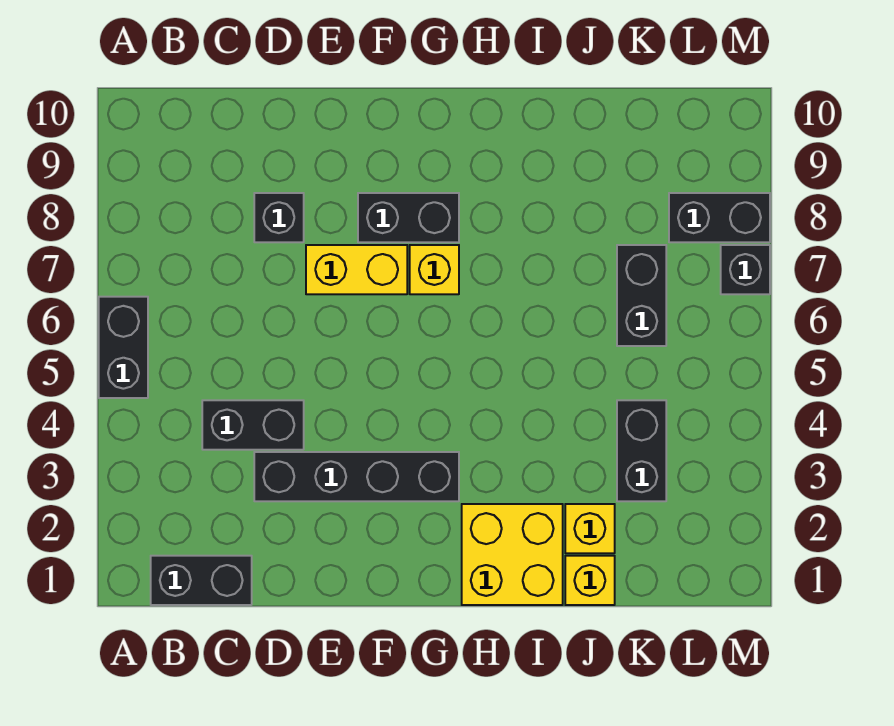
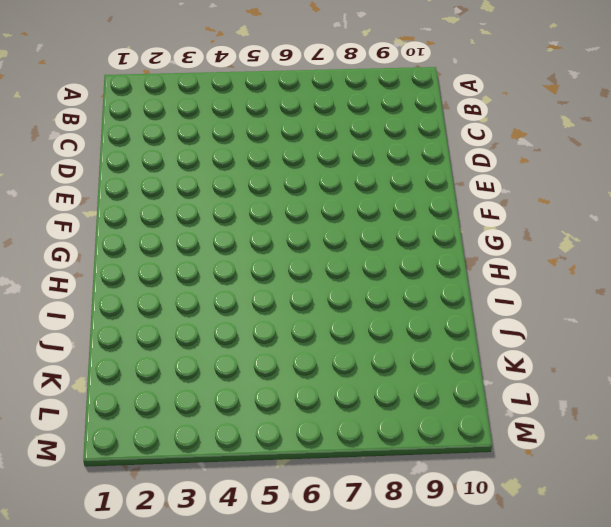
none -> black 1x2 brick [99,297,148,398]
none -> black 1x2 brick [151,556,252,605]
none -> black 1x2 brick [202,400,304,450]

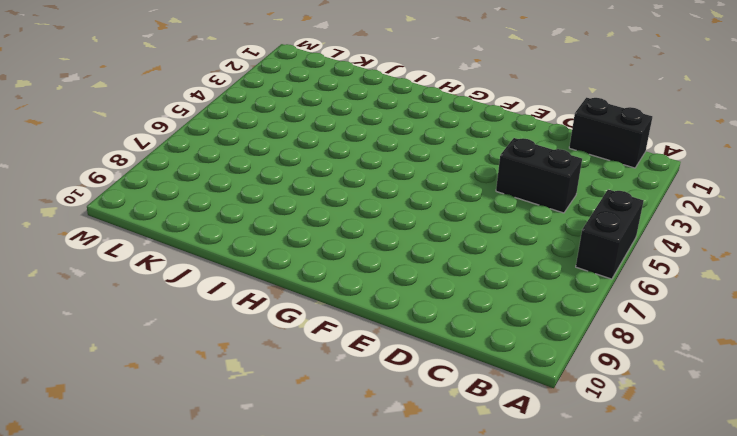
none -> black 1x4 brick [254,452,459,501]
none -> black 1x1 brick [254,193,304,242]
none -> yellow 1x2 brick [306,245,407,294]

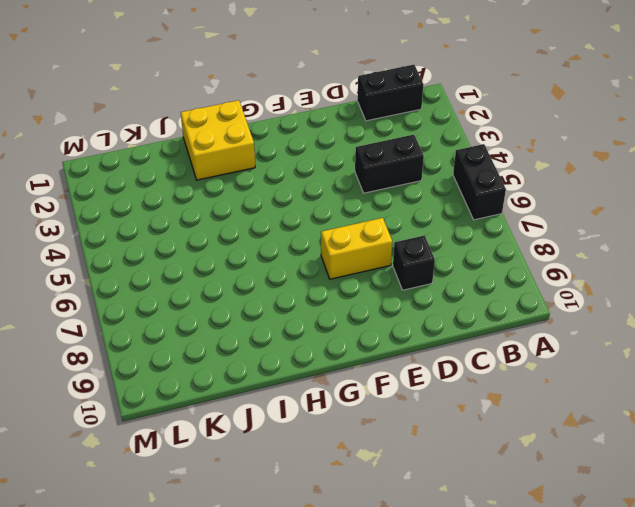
none -> black 1x4 brick [254,452,459,501]
none -> black 1x2 brick [358,193,459,242]
none -> yellow 1x1 brick [410,245,459,294]

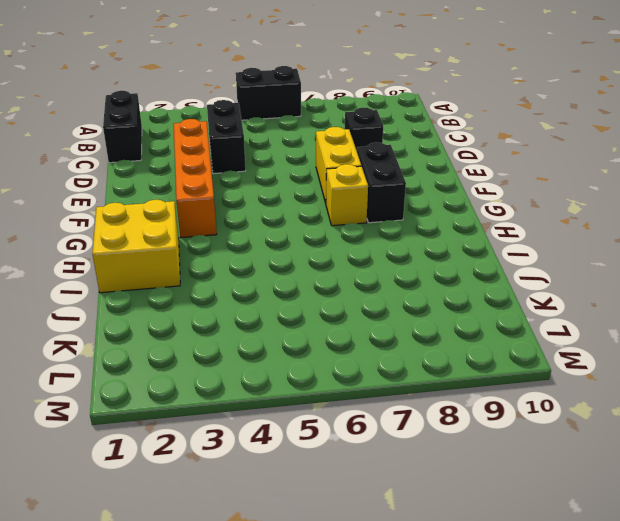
orange 1x4 brick [174,119,217,238] -> black 1x4 brick [254,452,459,501]
none -> yellow 1x1 brick [565,556,615,605]
none -> yellow 1x1 brick [565,504,615,553]
none -> black 1x2 brick [617,400,666,501]

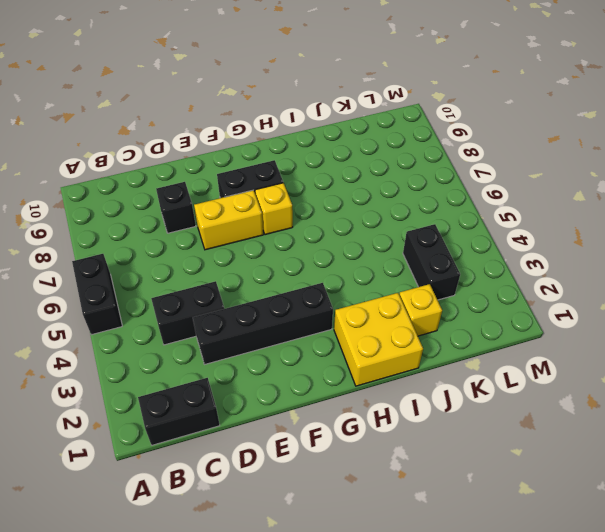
none -> yellow 1x1 brick [565,556,615,605]
none -> black 1x2 brick [617,245,666,346]
none -> black 1x2 brick [669,193,770,242]

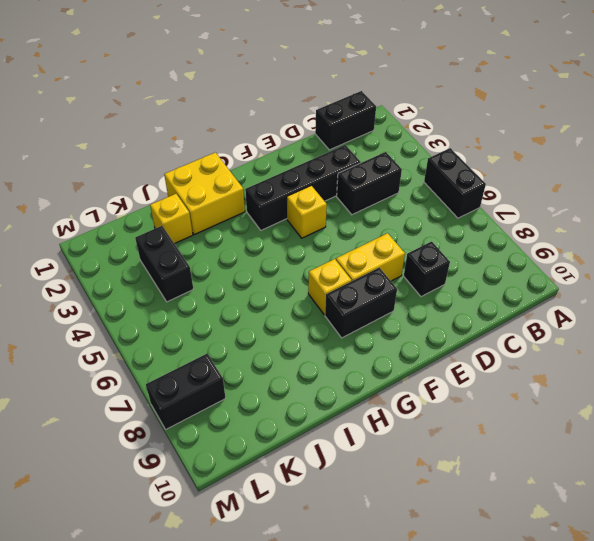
yellow 1x1 brick [287,186,327,238] -> yellow 1x1 brick moved to [565,556,615,605]
none -> black 1x2 brick [617,245,666,346]
none -> black 1x1 brick [721,245,770,294]

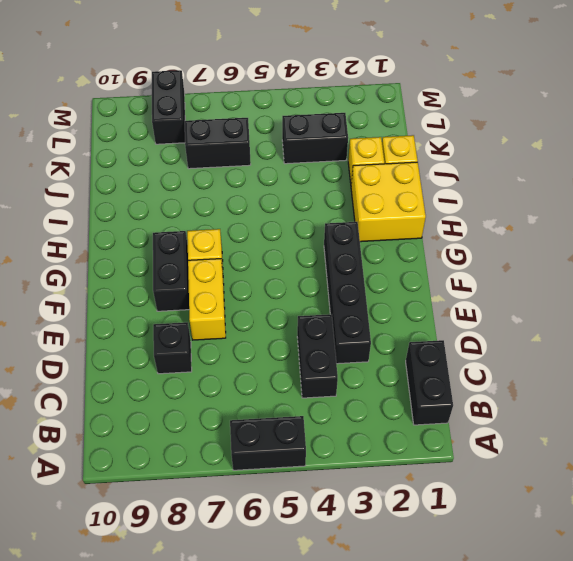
none -> black 1x1 brick [721,245,770,294]

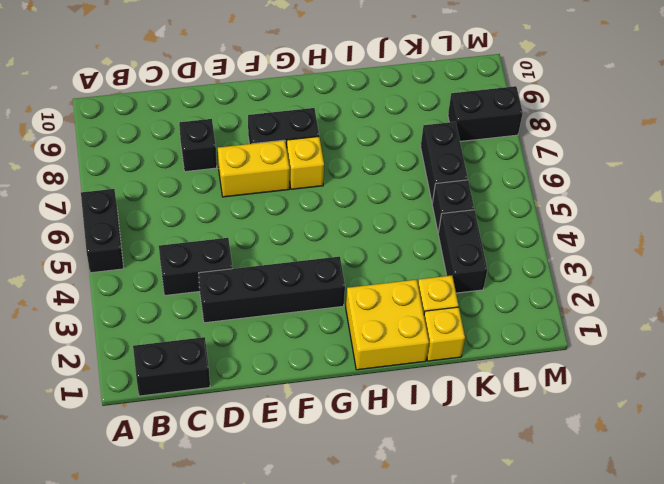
black 1x1 brick [432,180,474,233] -> black 1x1 brick moved to [721,245,770,294]

